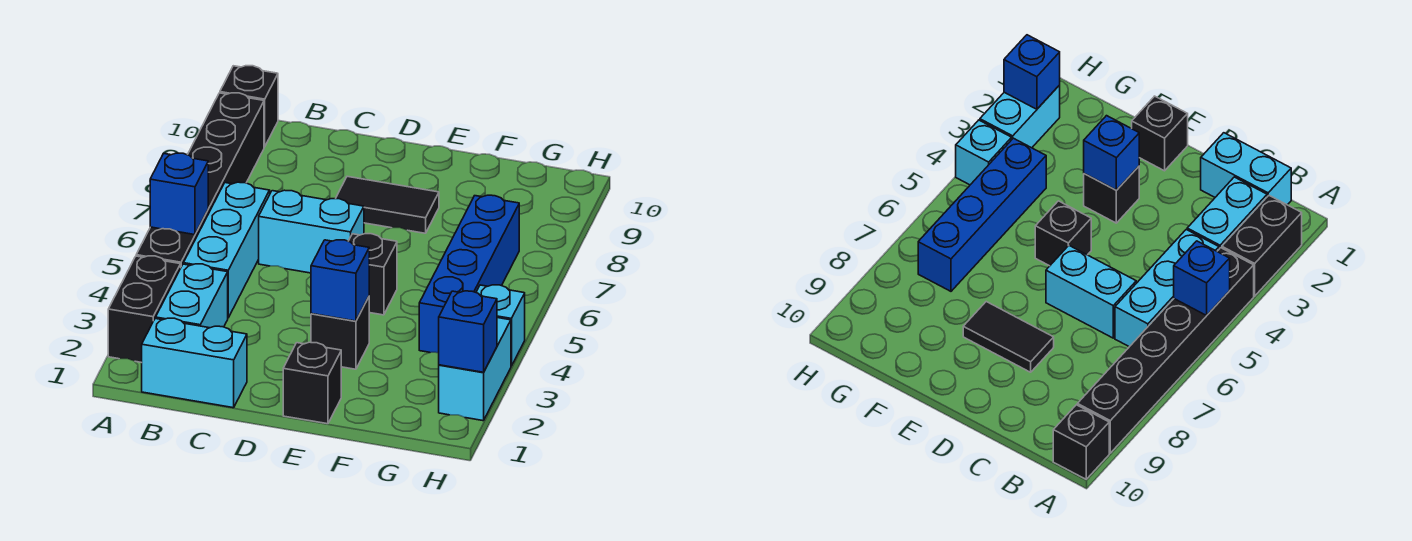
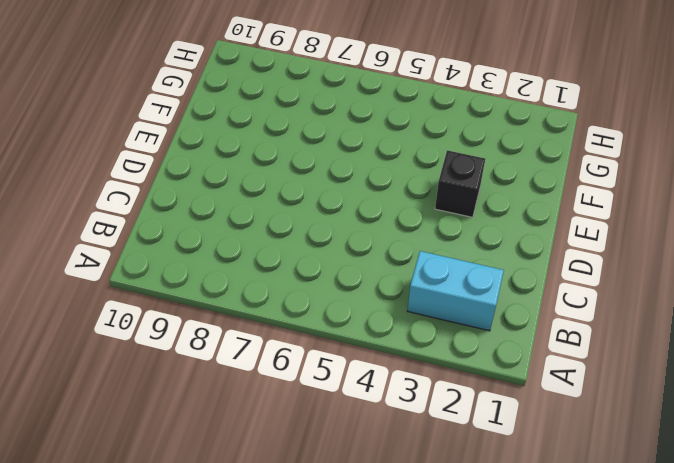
none -> black 1x2 brick [108,256,181,363]
none -> black 1x6 brick [136,93,264,266]
none -> black 1x1 brick [220,66,278,147]

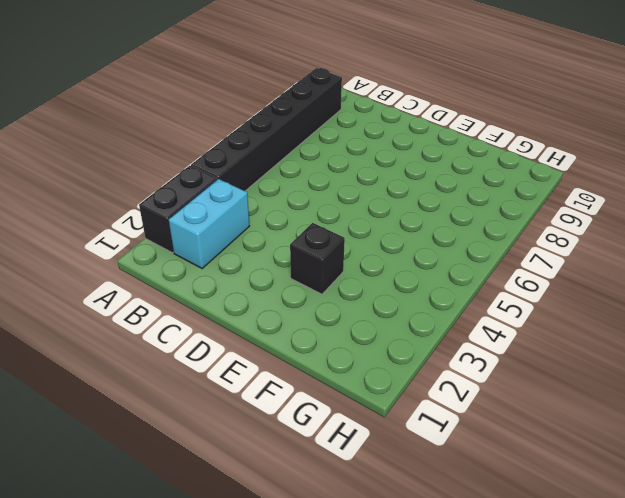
none -> black 1x1 brick [220,66,278,147]
none -> cyan 1x2 brick [142,318,247,408]
none -> cyan 1x3 brick [183,182,270,318]

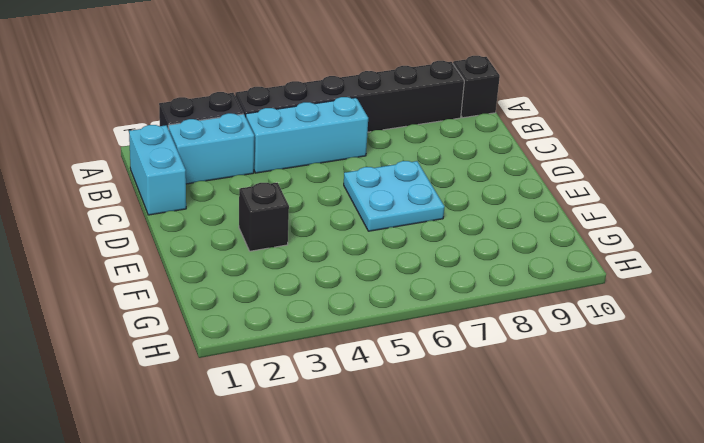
cyan 2x2 plate [344,161,445,231] -> cyan 1x2 brick [259,190,364,273]
none -> black 1x2 tile [336,176,439,233]
none -> black 1x1 brick [283,342,341,424]
none -> black 1x1 brick [349,234,397,315]

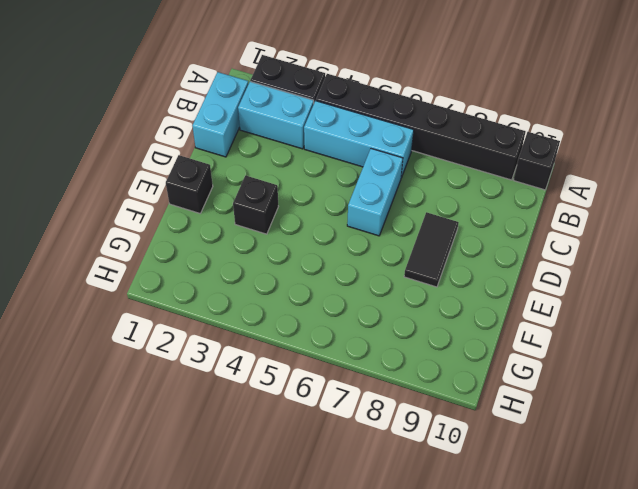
none -> black 1x1 brick [349,234,397,315]
none -> blue 1x4 brick [419,195,519,353]
none -> cyan 1x2 brick [439,318,511,421]

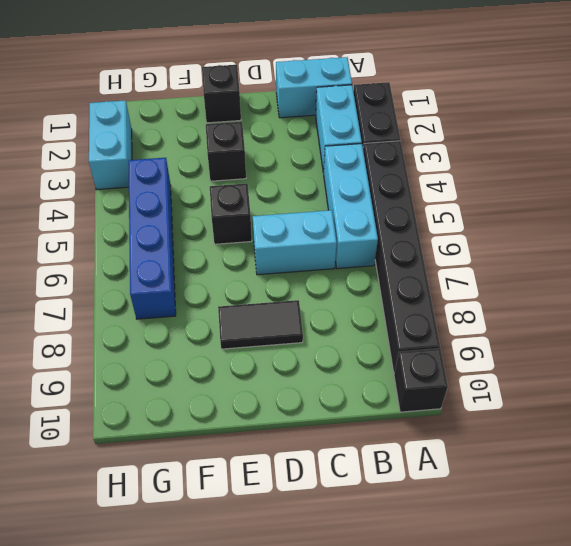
none -> cyan 1x1 brick [476,285,525,366]
none -> blue 1x1 brick [150,153,208,235]
none -> blue 1x1 brick [311,240,369,321]

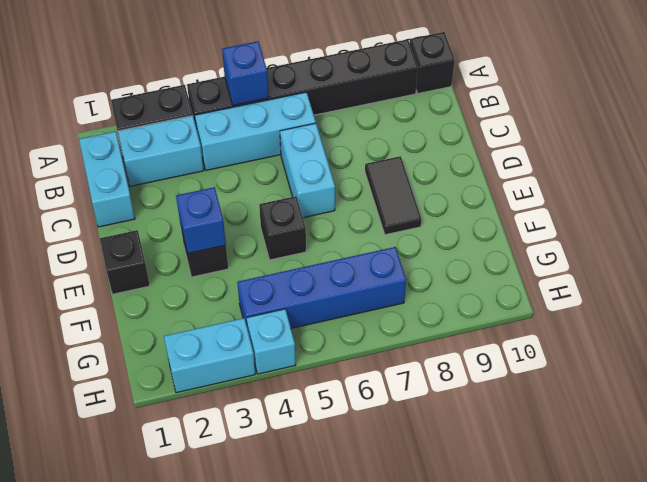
none -> blue 1x1 brick [439,291,497,372]

